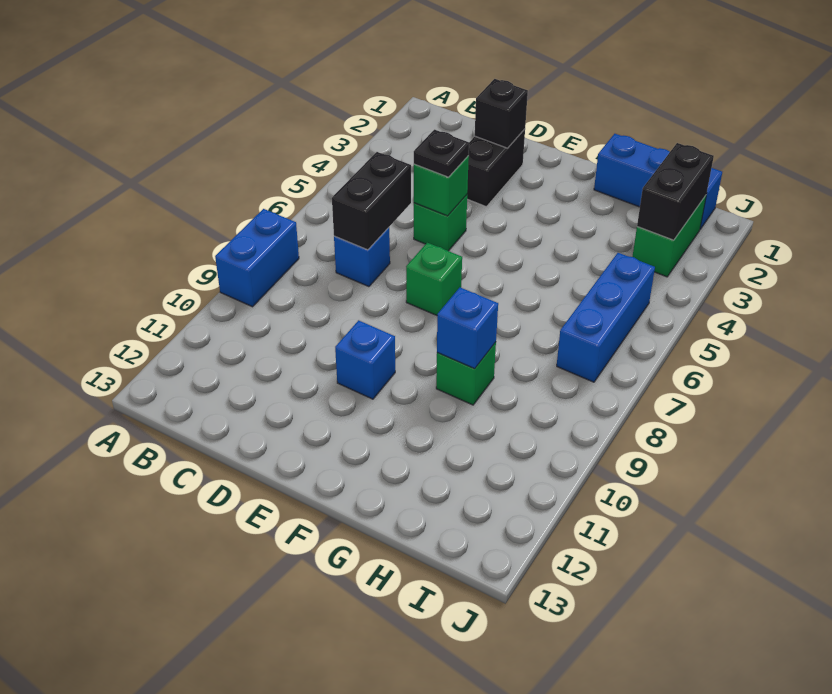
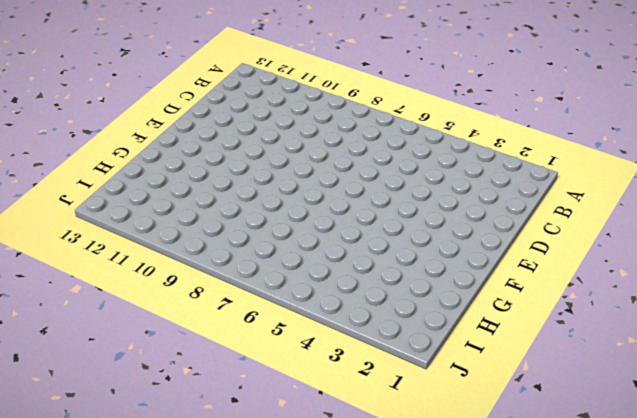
none -> blue 1x2 brick [215,209,299,307]
none -> blue 1x1 brick [334,228,390,287]
none -> black 1x2 brick [467,129,525,207]

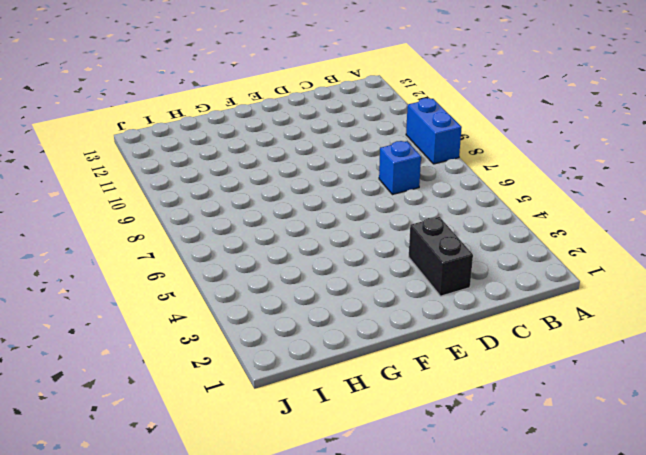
none -> green 1x1 brick [414,195,467,251]
none -> green 1x1 brick [406,243,462,315]
none -> blue 1x1 brick [335,320,395,399]

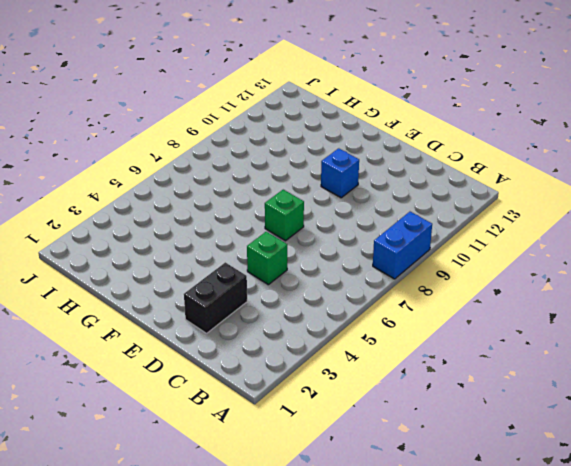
none -> blue 1x1 brick [334,228,390,287]
none -> blue 1x3 brick [594,134,722,229]
none -> green 1x1 brick [436,342,496,405]

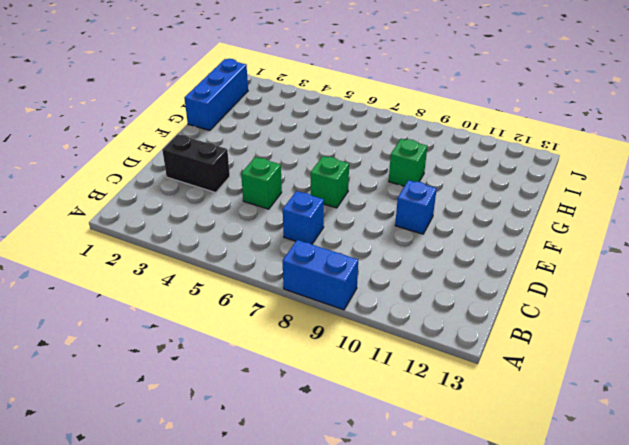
none -> green 1x2 brick [632,196,706,277]
none -> blue 1x3 brick [557,253,655,382]
none -> black 1x2 brick [332,152,411,250]

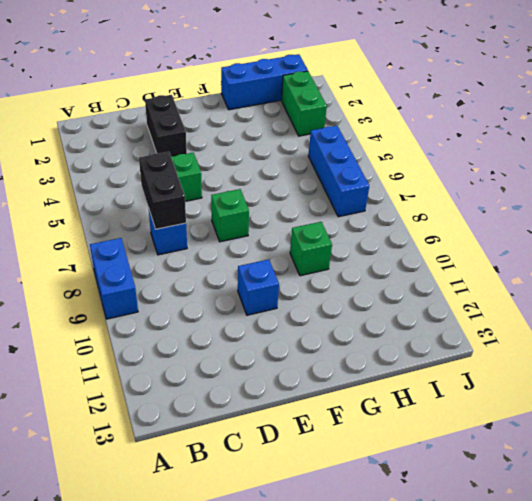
none -> black 1x1 brick [475,79,528,148]
none -> green 1x1 brick [414,156,469,216]
none -> blue 1x1 brick [437,288,498,369]

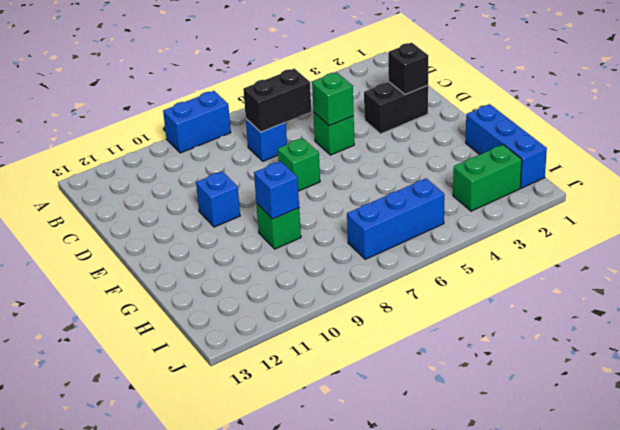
none -> black 1x2 brick [637,143,714,240]
none -> black 1x1 plate [414,130,469,177]

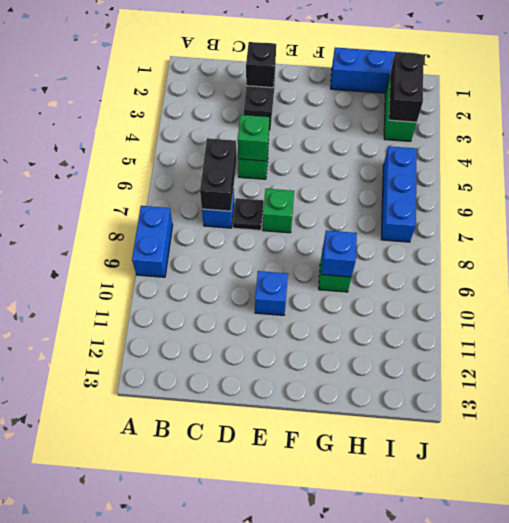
black 1x1 plate [233,198,264,230] -> black 1x1 plate moved to [414,130,469,177]

